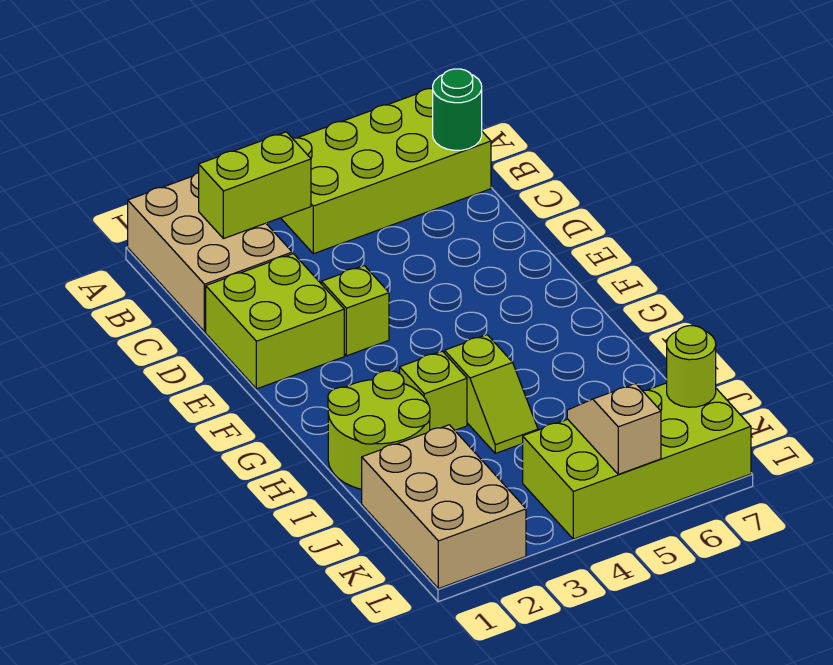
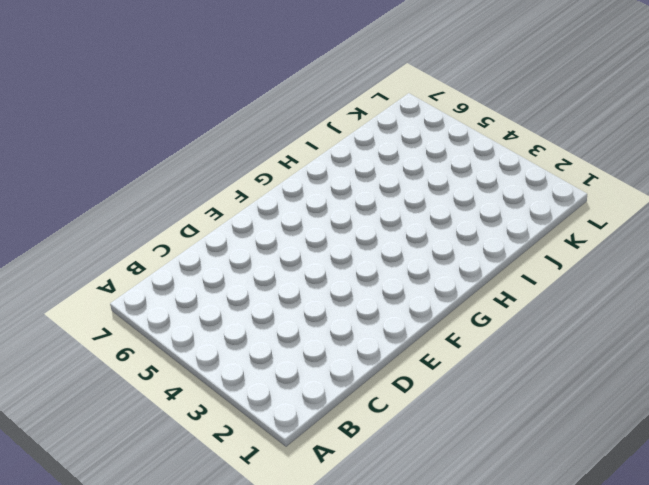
none -> tan 2x3 brick [128,172,292,332]
none -> lime 2x4 brick [281,88,491,254]
none -> lime 2x2 brick [206,254,344,389]

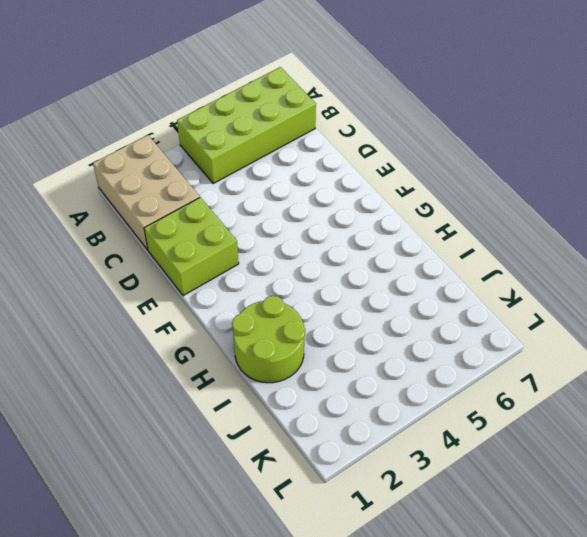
none -> lime 1x1 brick [322,266,389,356]
none -> lime 1x1 brick [400,351,467,430]
none -> lime 1x2 slope [445,335,538,453]

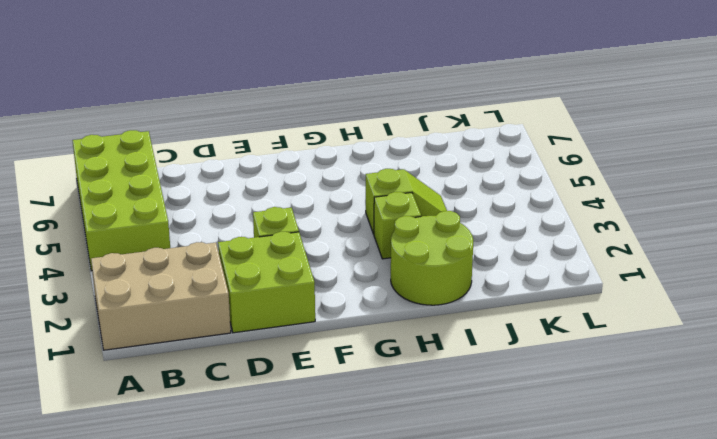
none -> tan 2x3 brick [362,425,526,589]
none -> lime 2x4 brick [523,383,751,539]
none -> lime 1x2 brick [199,132,311,239]

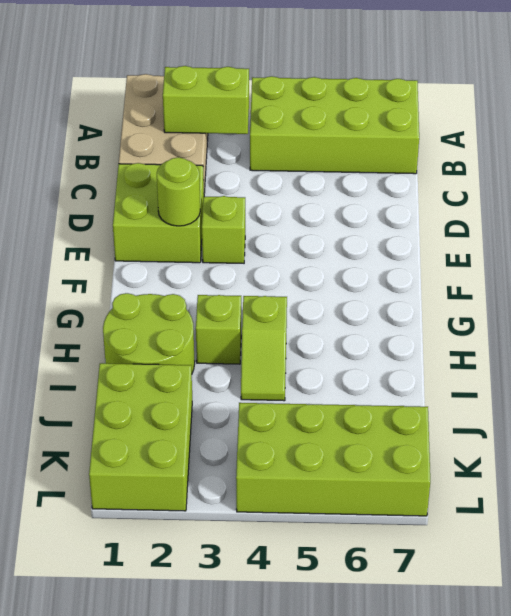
lime 1x1 round brick [157,157,200,226] -> lime 1x1 round brick moved to [667,326,716,407]
lime 2x3 brick [89,363,192,511] -> tan 2x3 brick [362,425,526,589]
none -> green 1x1 round brick [433,69,482,150]
none -> tan 1x2 slope [567,384,661,474]

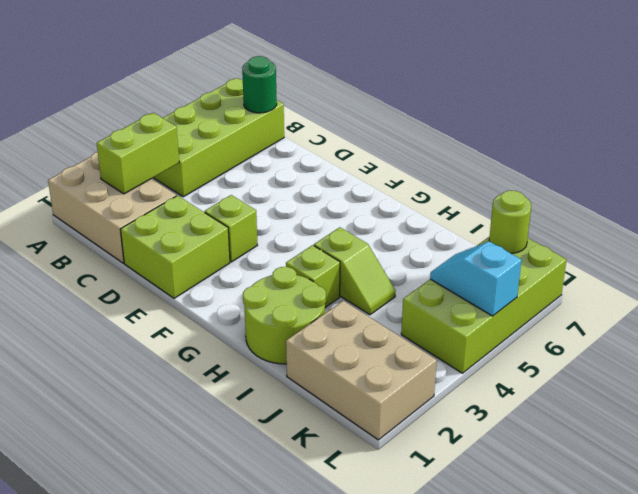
cyan 1x2 slope [430,241,521,316] -> tan 1x2 slope [567,384,661,474]

